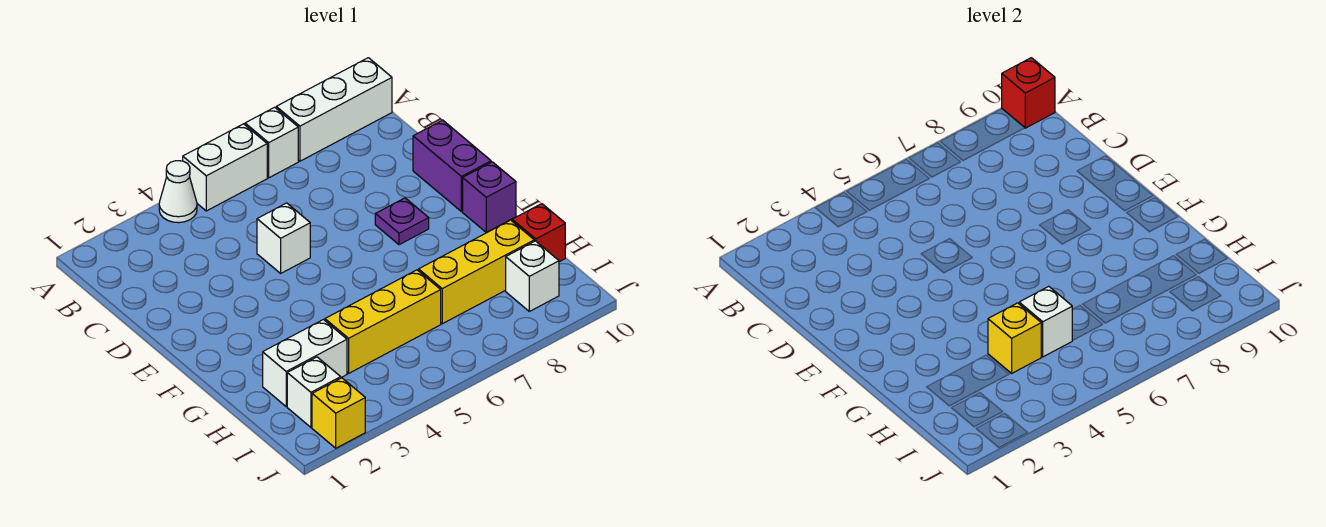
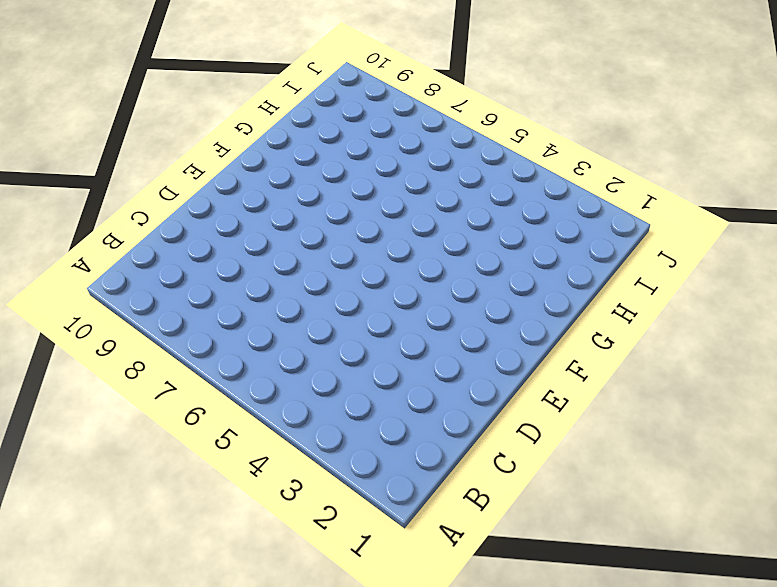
none -> white 1x1 cone [159,161,197,223]
none -> white 1x2 brick [183,124,267,211]
none -> white 1x1 brick [245,107,298,178]

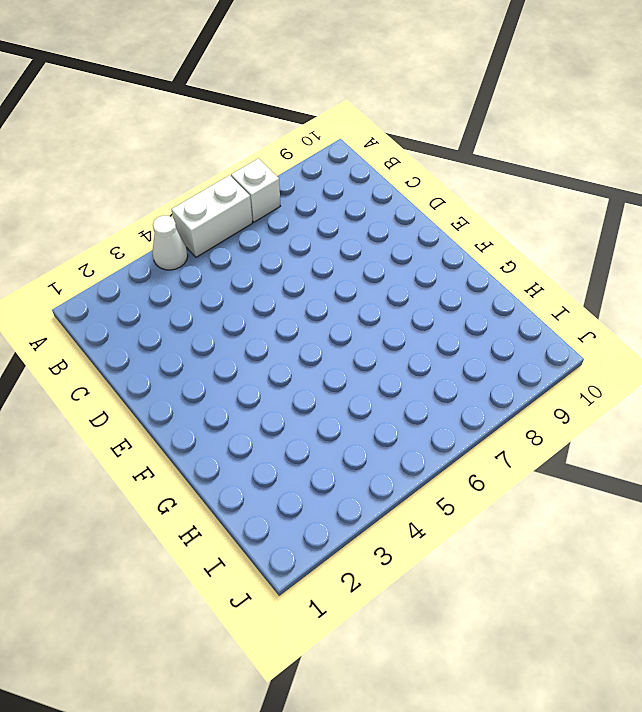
none -> white 1x3 brick [276,58,392,161]
none -> white 1x1 brick [257,203,310,273]
none -> purple 1x2 brick [413,120,491,212]

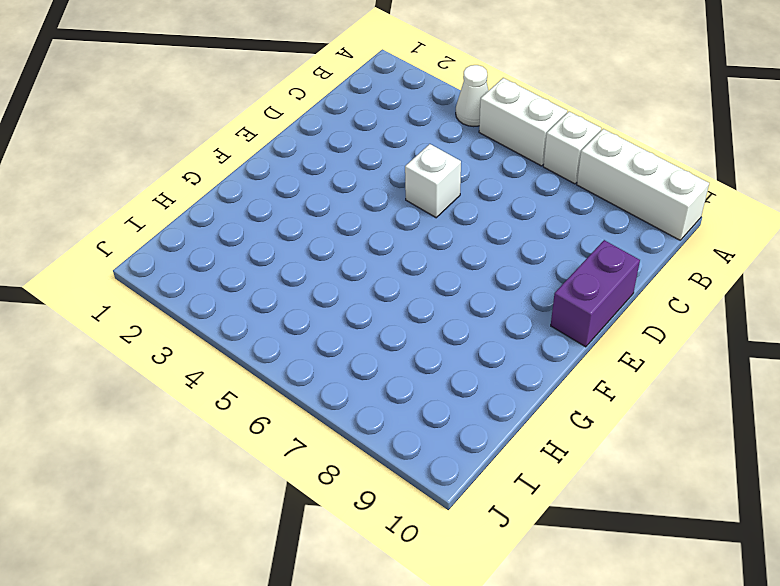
none -> purple 1x1 plate [375,198,429,245]
none -> purple 1x1 brick [463,162,516,232]
none -> white 1x2 brick [263,320,347,406]

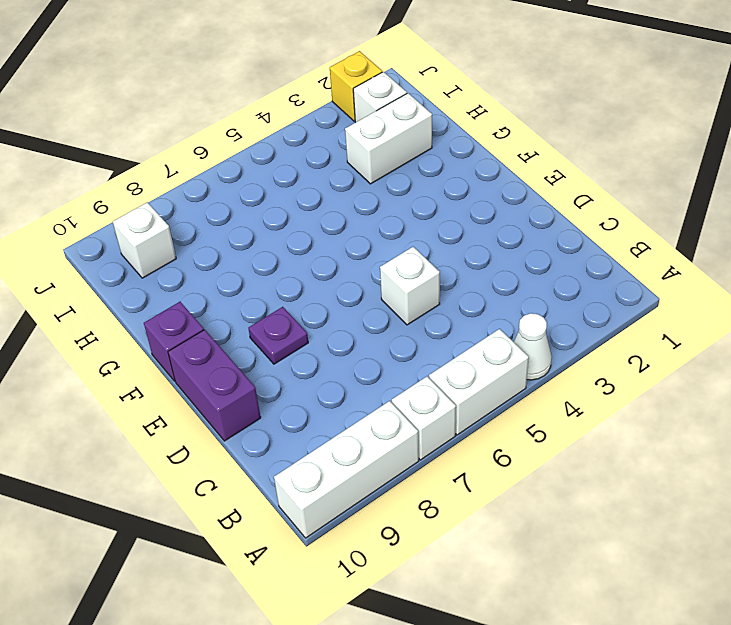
none -> yellow 1x3 brick [325,270,441,373]
none -> yellow 1x3 brick [419,220,534,324]
none -> red 1x1 brick [512,204,565,262]

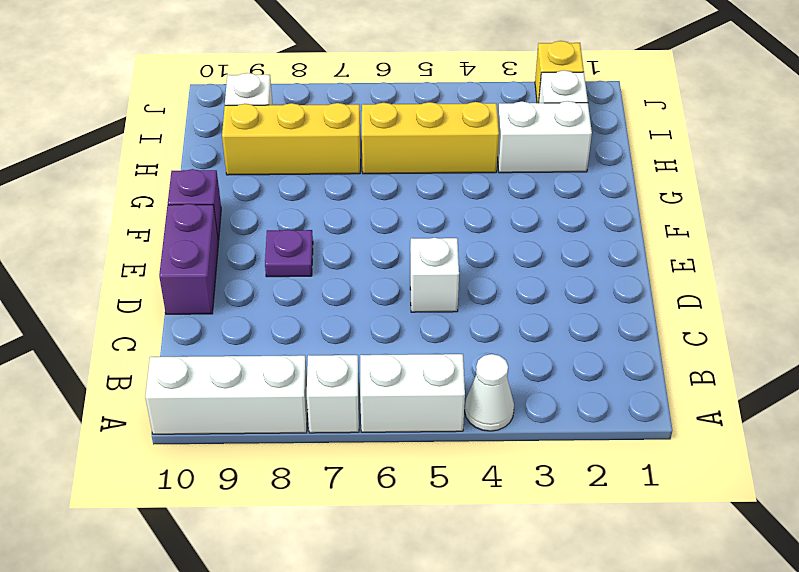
none -> red 1x1 brick [512,204,565,262]
none -> red 1x1 brick [1002,58,1055,128]
none -> yellow 1x1 brick [988,303,1041,373]

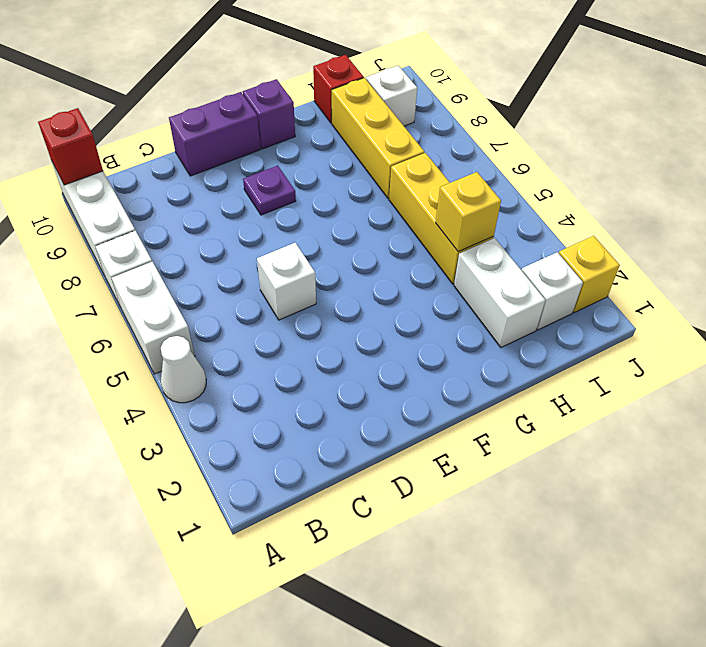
none -> white 1x1 brick [1019,286,1073,357]

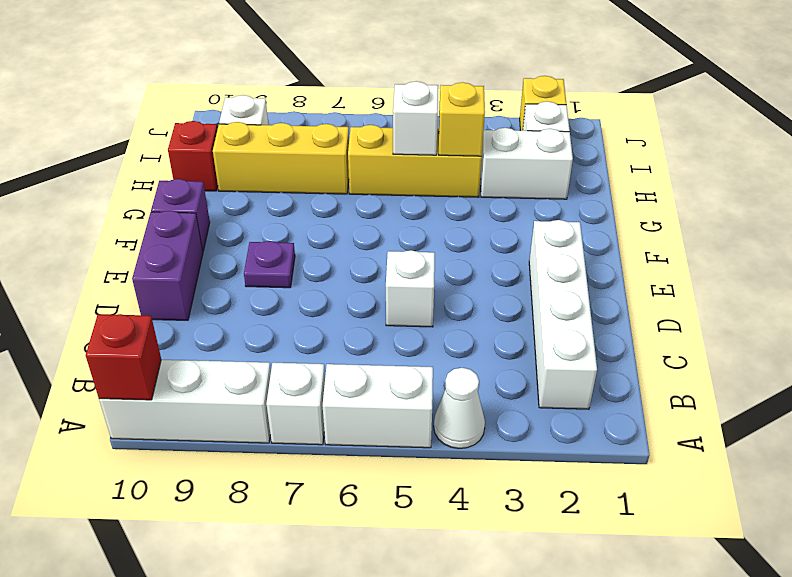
white 1x4 brick [529,220,597,409] -> none

